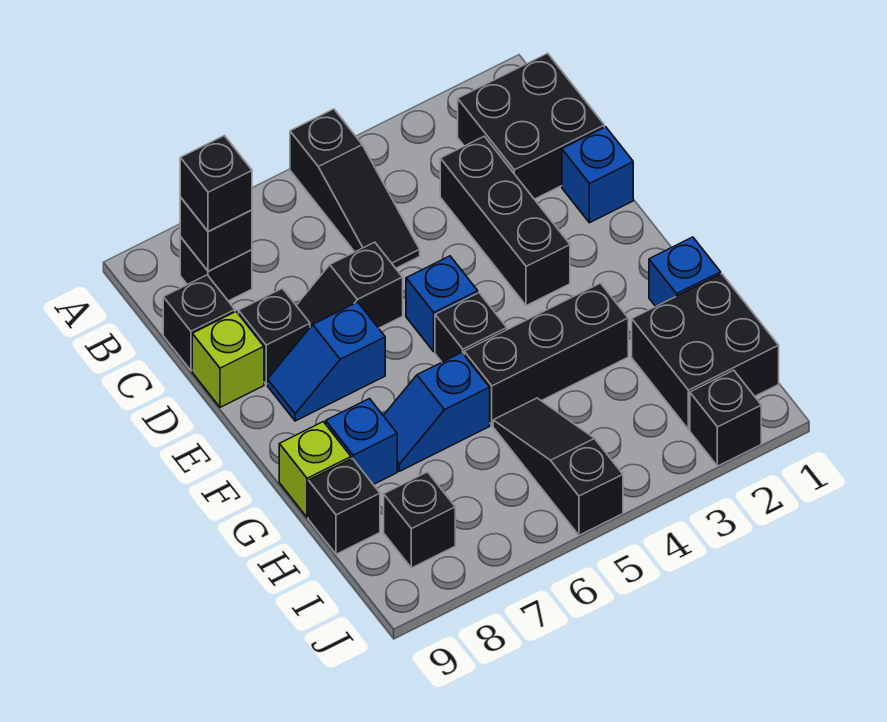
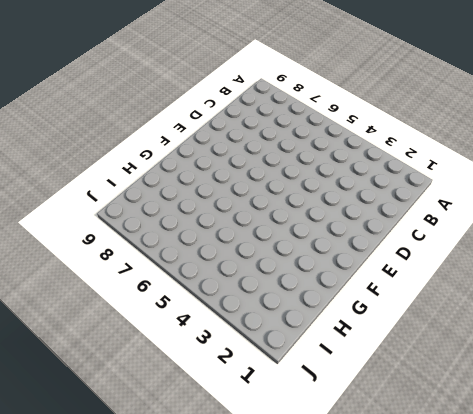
none -> black 1x3 slope [290,109,420,268]
none -> black 2x2 brick [458,53,604,199]
none -> black 1x1 brick [180,237,252,301]

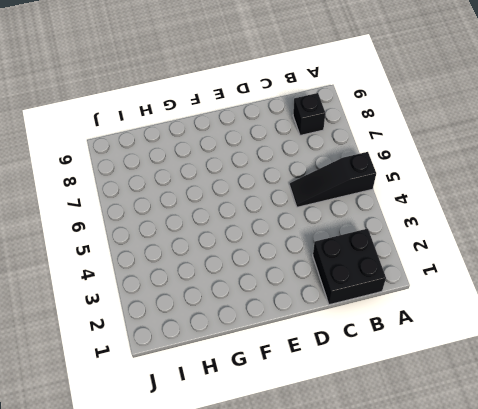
none -> black 1x3 brick [440,136,570,306]
none -> black 1x1 brick [163,275,235,371]
none -> blue 1x1 brick [562,127,633,223]

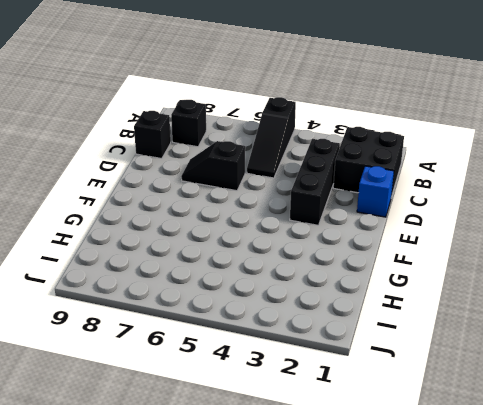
none -> black 1x1 brick [239,288,310,384]
none -> lime 1x1 brick [192,312,264,407]
none -> blue 1x1 brick [406,256,478,352]

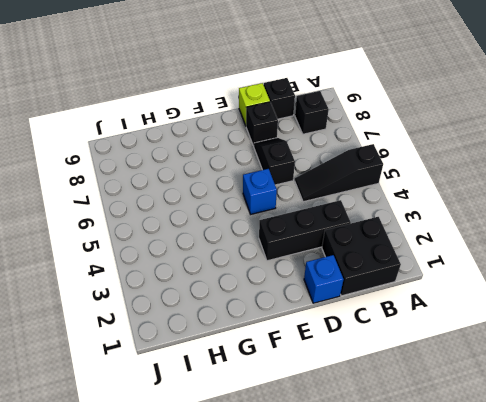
none -> blue 1x2 slope [268,302,385,421]
none -> black 1x1 brick [435,293,507,362]
none -> blue 1x1 brick [649,237,721,306]

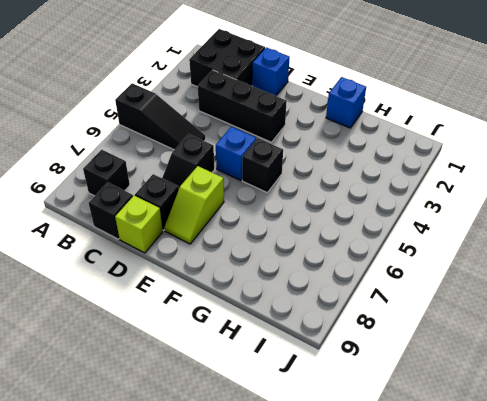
lime 1x2 slope [164,166,224,244] -> blue 1x2 slope [268,302,385,421]
none -> black 1x3 brick [464,283,628,425]
none -> blue 1x2 slope [383,353,490,471]
none -> blue 1x1 brick [326,399,397,485]

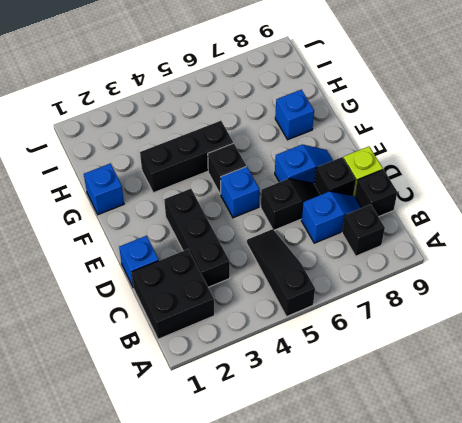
blue 1x2 slope [301,191,361,243] -> blue 1x2 slope moved to [383,353,490,471]
none -> lime 1x1 brick [279,422,351,518]
none -> black 2x2 brick [632,274,779,429]
none -> black 1x3 slope [493,398,623,535]

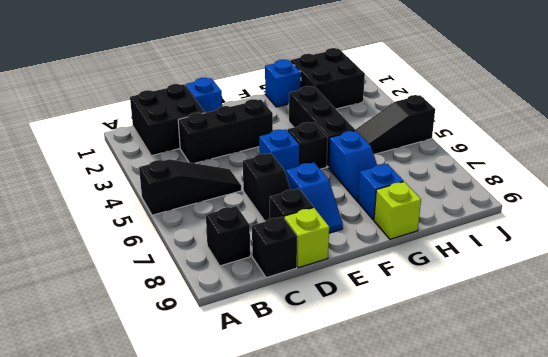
none -> black 1x1 brick [308,458,380,554]
none -> black 1x1 brick [384,472,455,568]
none -> black 1x1 brick [690,370,761,466]

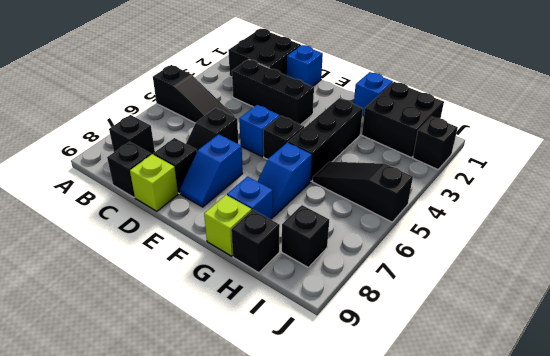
none -> black 1x1 brick [180,197,252,271]
none -> black 1x1 brick [180,136,252,231]

